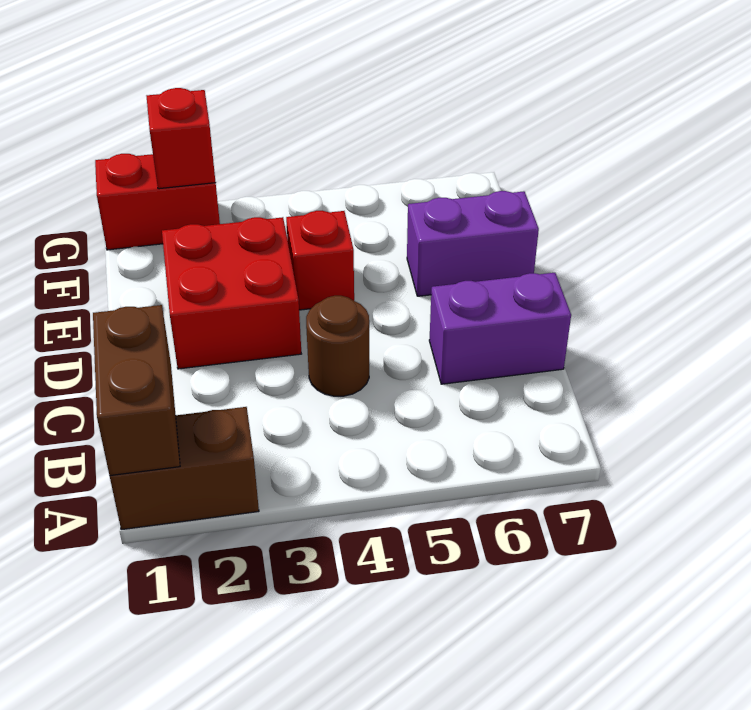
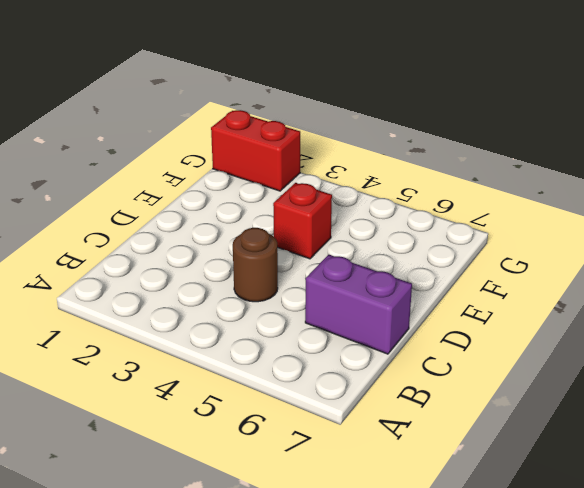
none -> brown 1x2 brick [110,407,259,530]
none -> red 2x2 brick [162,217,301,369]

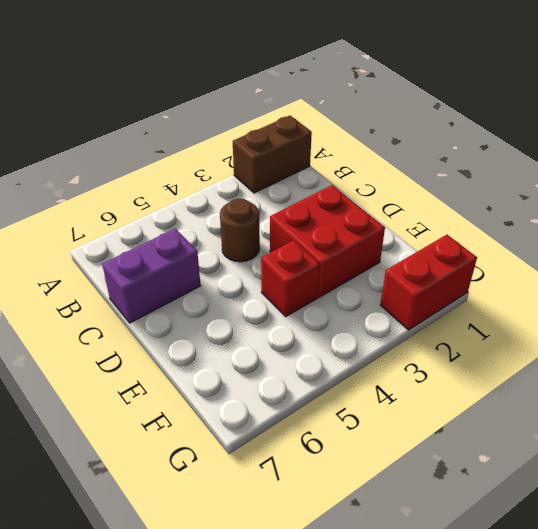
none -> purple 1x2 brick [407,191,539,296]
none -> brown 1x2 brick [93,305,180,476]

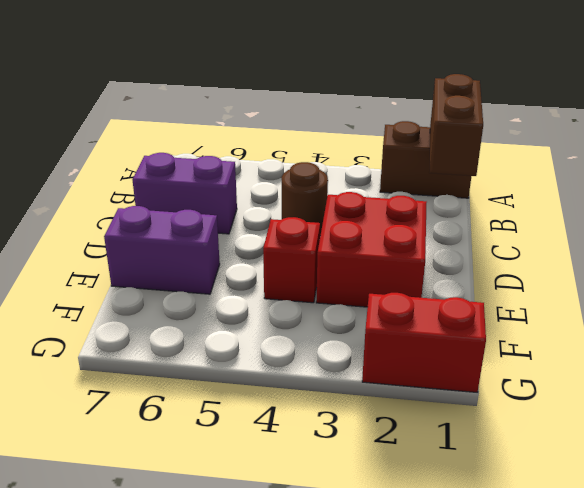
none -> red 1x1 brick [147,88,216,189]

